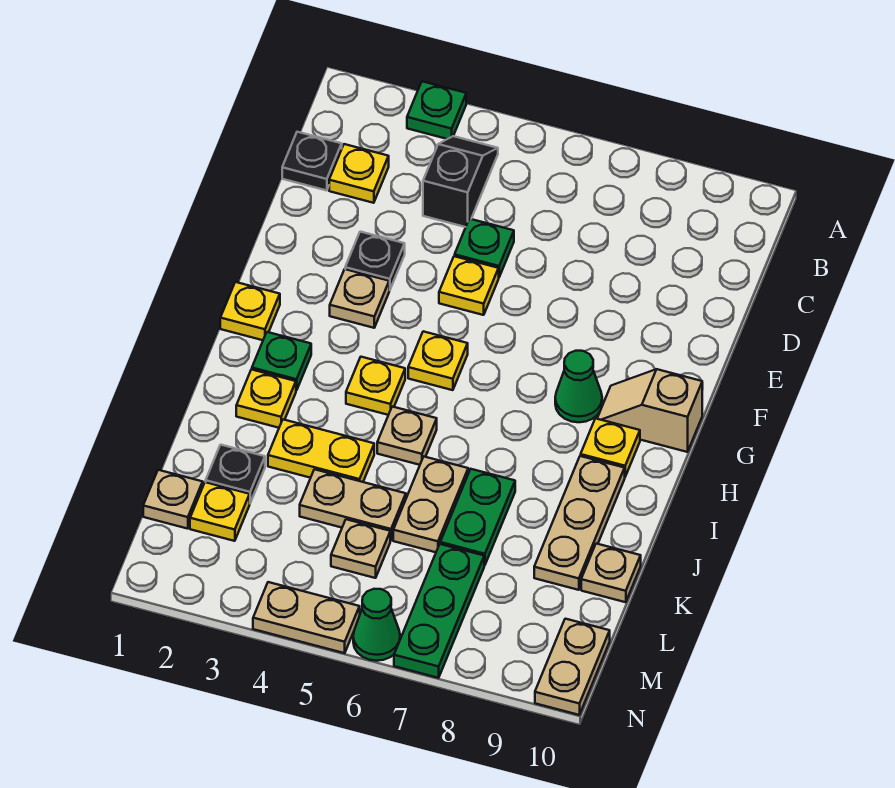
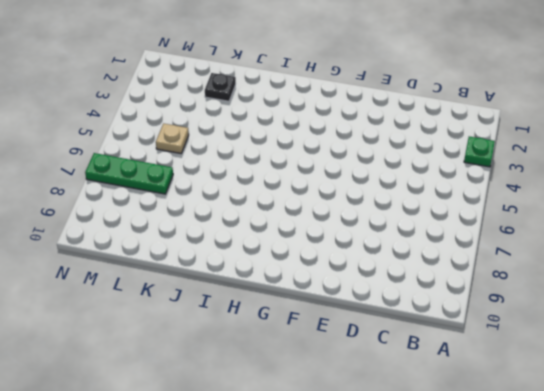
none -> black 1x2 slope [423,136,498,227]
none -> black 1x1 plate [282,132,342,191]
none -> yellow 1x1 plate [329,144,389,203]
none -> green 1x1 plate [455,219,514,277]

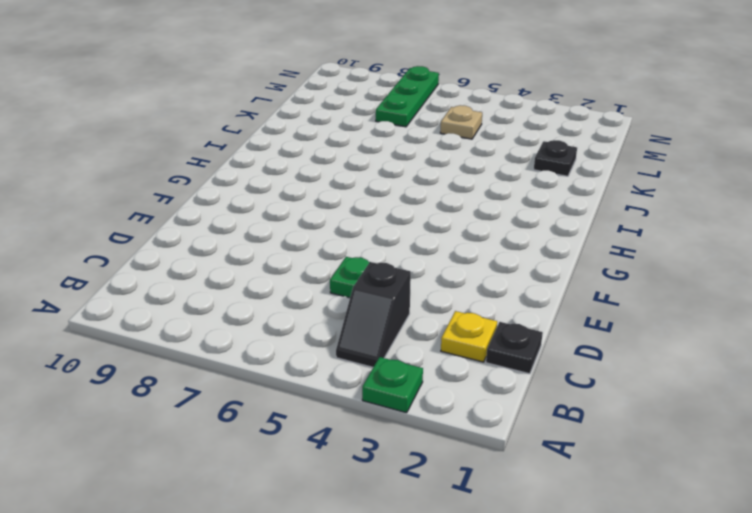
none -> black 1x1 plate [345,232,405,290]
none -> yellow 1x1 plate [439,256,499,315]
none -> tan 1x1 plate [330,269,389,328]
none -> yellow 1x1 plate [220,282,280,340]

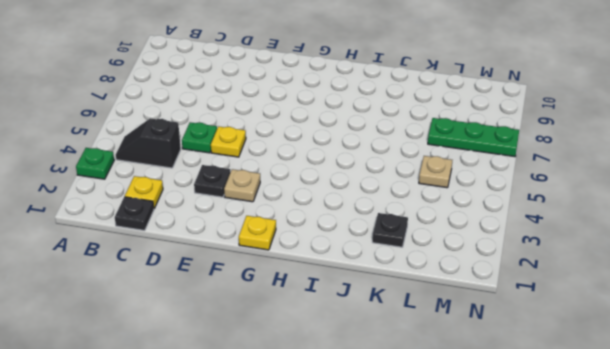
none -> yellow 1x1 plate [408,331,468,390]
none -> green 1x1 cone [555,351,602,422]
none -> tan 1x2 slope [597,369,702,452]
none -> green 1x1 plate [252,332,311,391]

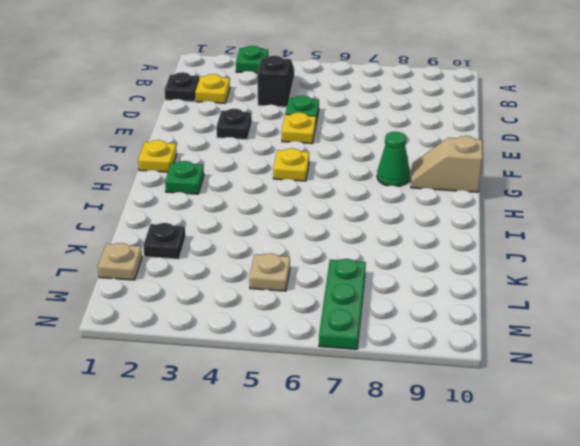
none -> tan 1x1 plate [330,269,389,328]
none -> yellow 1x1 plate [346,357,405,415]
none -> yellow 1x1 plate [581,418,640,476]
none -> yellow 1x1 plate [236,369,296,428]

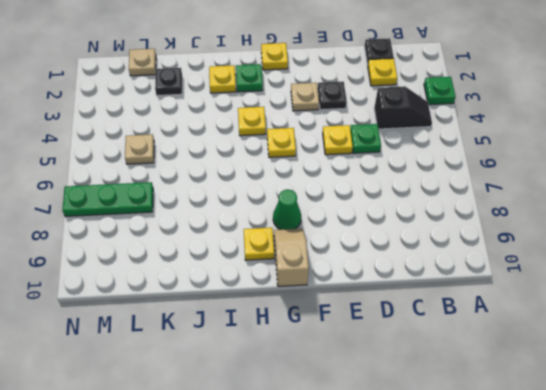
none -> tan 1x1 plate [377,407,437,465]
none -> tan 1x3 plate [534,456,625,590]
none -> yellow 1x2 plate [268,420,374,482]
none -> tan 1x2 plate [393,457,468,552]

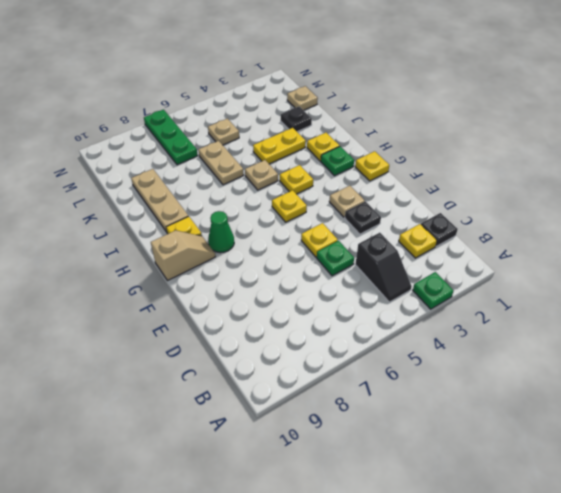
none -> green 1x2 plate [440,469,515,565]
none -> tan 1x2 plate [300,469,406,540]
none -> tan 1x1 plate [581,544,641,602]
none -> yellow 1x1 plate [190,482,250,541]

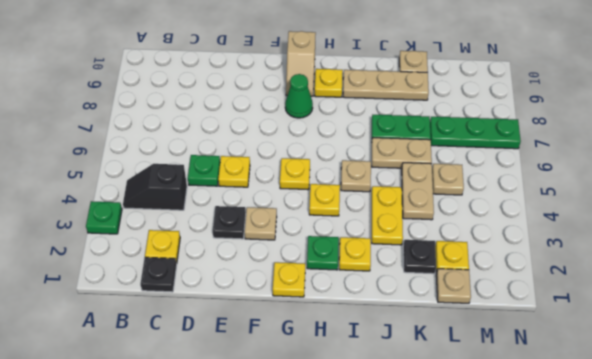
none -> tan 1x2 plate [535,619,610,715]
none -> tan 1x2 plate [253,582,360,653]
none -> green 1x1 cone [353,589,400,661]

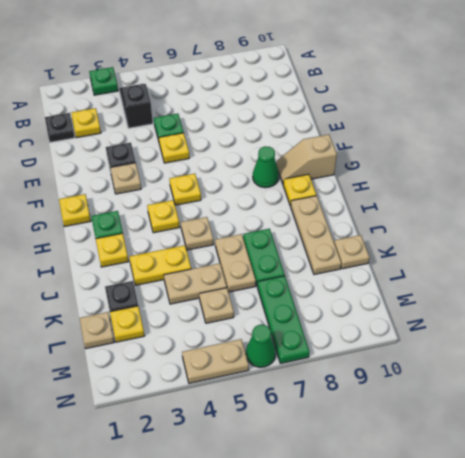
none -> tan 1x2 plate [535,619,610,715]

